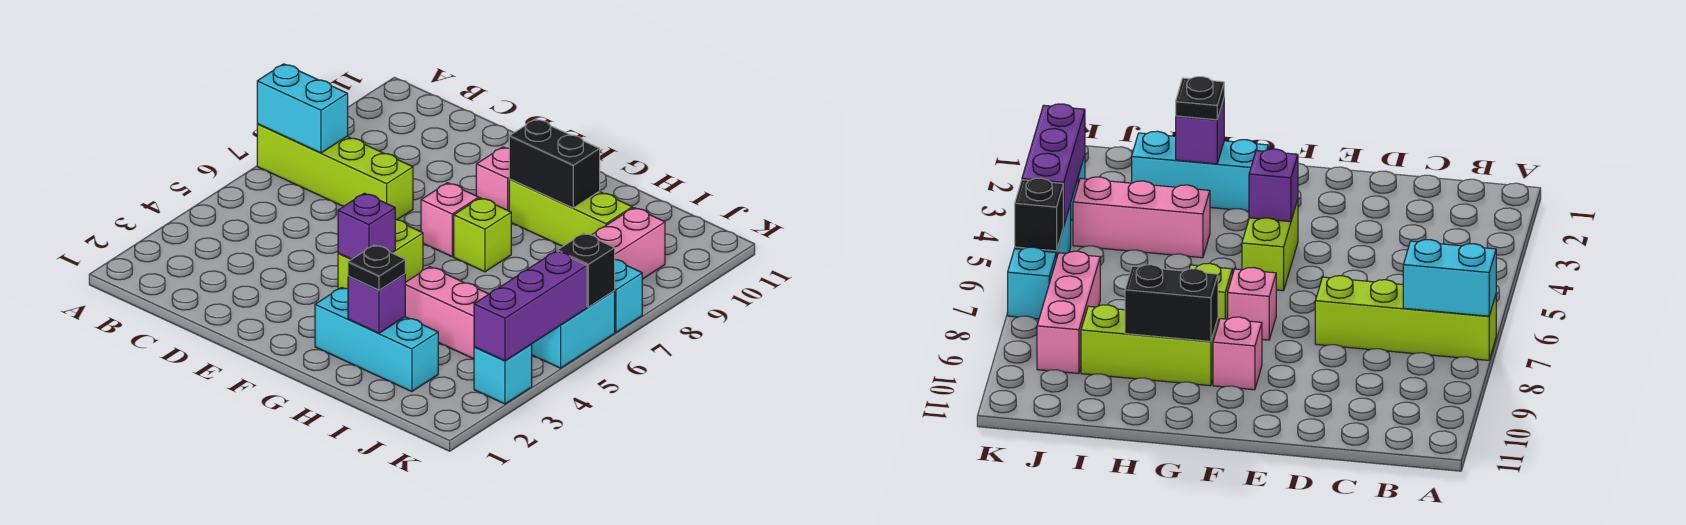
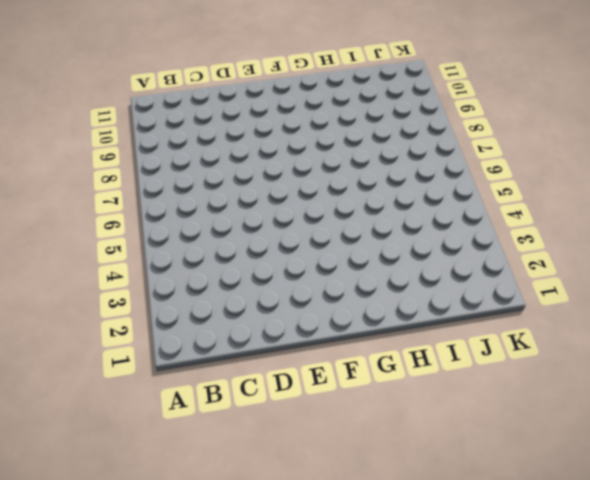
none -> lime 1x4 brick [257,124,413,220]
none -> lime 1x2 brick [338,220,423,289]
none -> pink 1x1 brick [421,183,479,256]

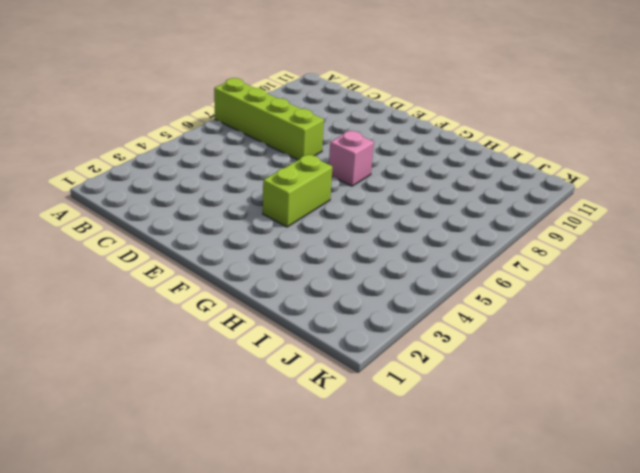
none -> pink 1x1 brick [476,147,509,211]
none -> cyan 1x3 brick [315,287,438,392]
none -> lime 1x1 brick [454,198,511,272]

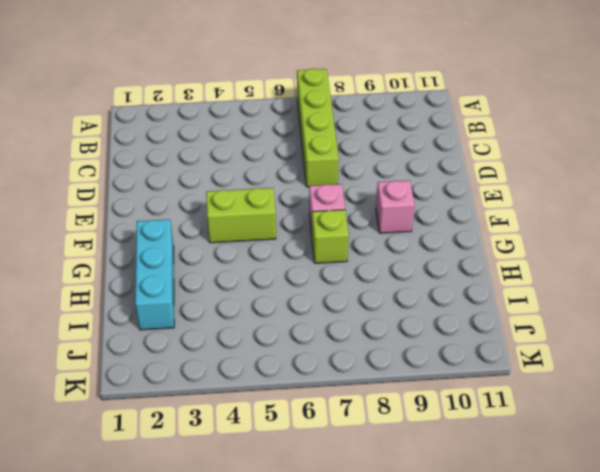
none -> lime 1x3 brick [509,179,632,246]
none -> pink 1x3 brick [405,267,488,359]
none -> pink 1x3 brick [592,208,665,279]

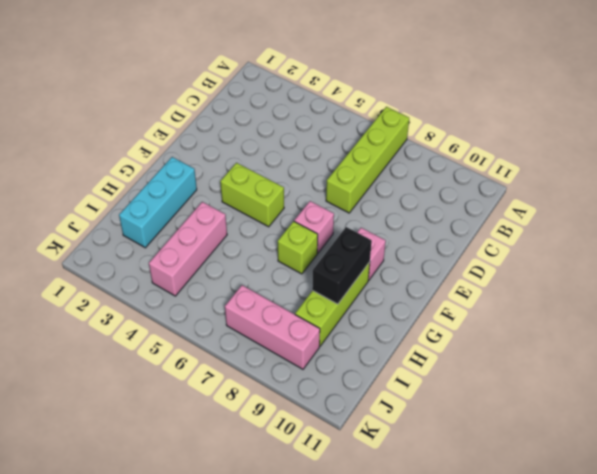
none -> cyan 1x1 brick [474,345,532,404]
none -> cyan 1x2 brick [531,291,615,368]
none -> cyan 1x1 brick [614,260,642,332]

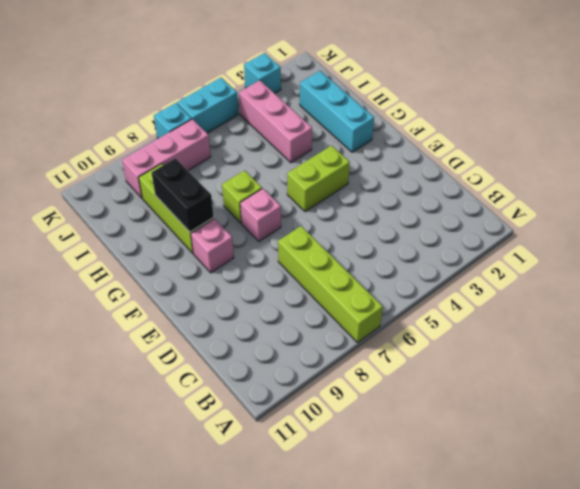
none -> cyan 1x2 brick [257,64,348,153]
none -> purple 1x1 brick [338,193,395,259]
none -> purple 1x1 brick [348,274,405,333]

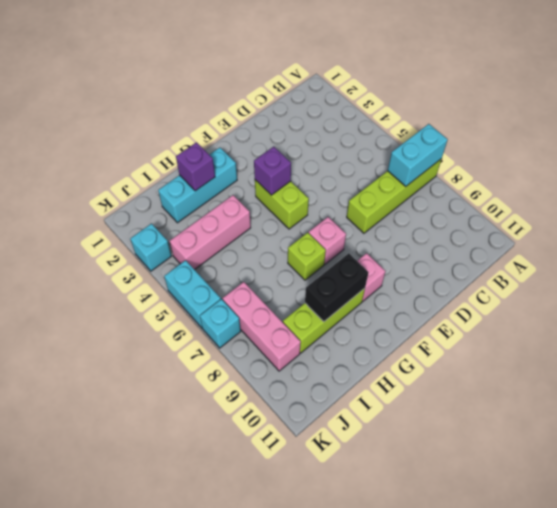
none -> purple 1x3 brick [474,251,587,361]
none -> black 1x1 brick [557,233,615,307]
none -> black 1x1 plate [348,245,405,290]

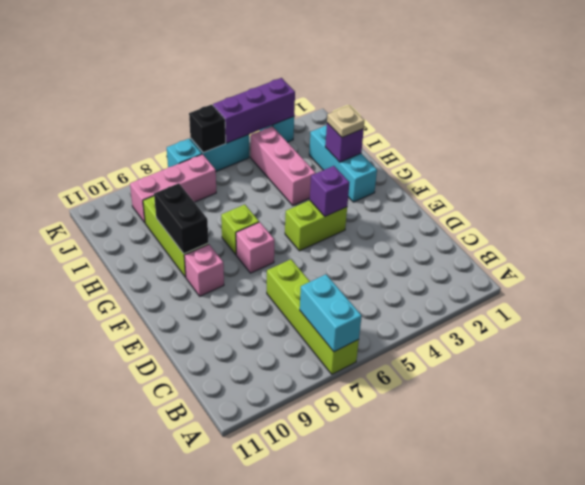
tan 1x1 plate [327,105,365,137] -> black 1x1 plate [348,245,405,290]

